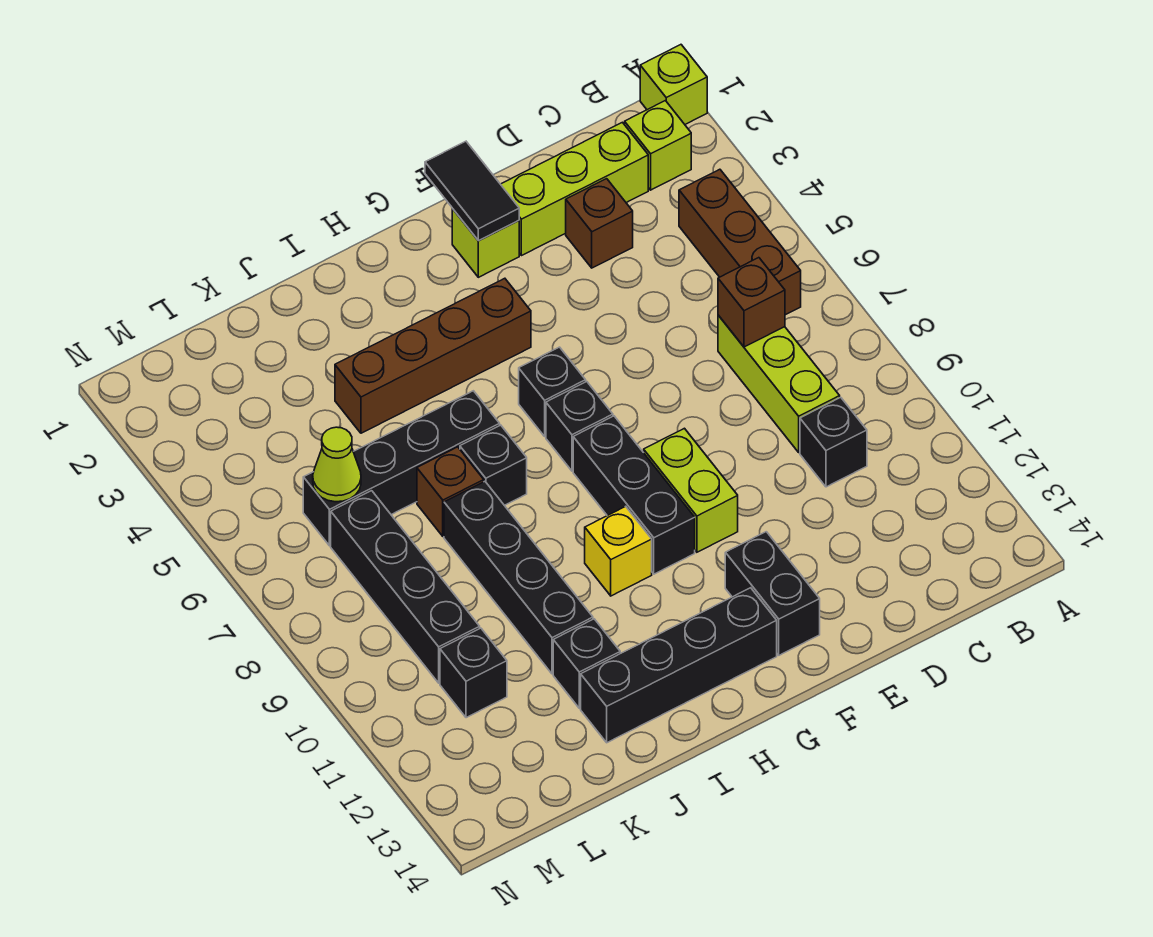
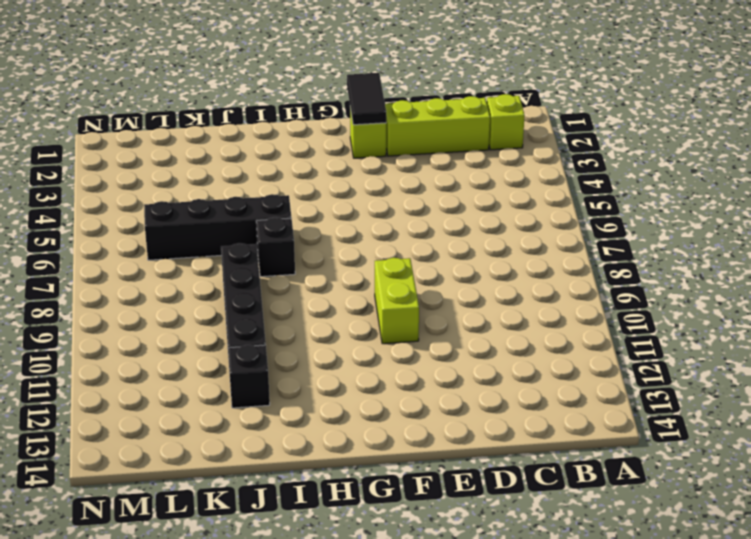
none -> lime 1x1 brick [640,45,707,124]
none -> brown 1x3 brick [679,169,801,315]
none -> lime 1x3 brick [718,315,840,452]

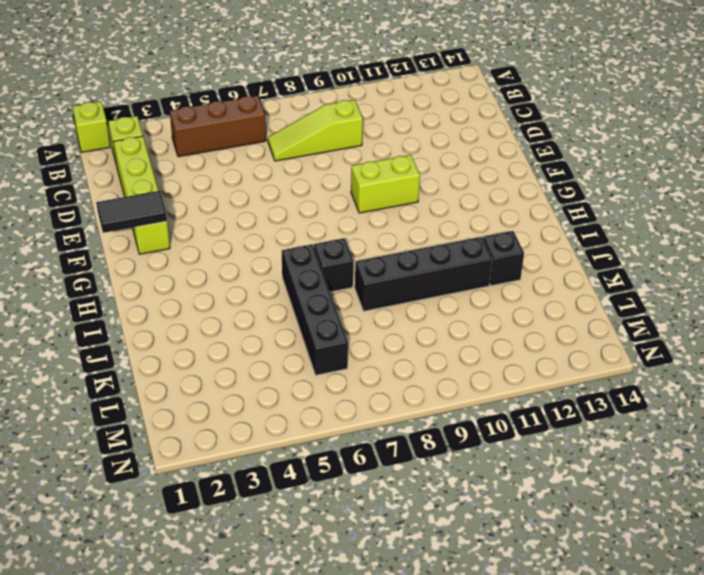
lime 1x3 slope [268,100,363,161] -> lime 1x3 brick [718,315,840,452]
none -> black 1x1 brick [800,397,867,487]
none -> brown 1x1 brick [566,179,633,268]
none -> black 1x2 brick [725,532,820,655]

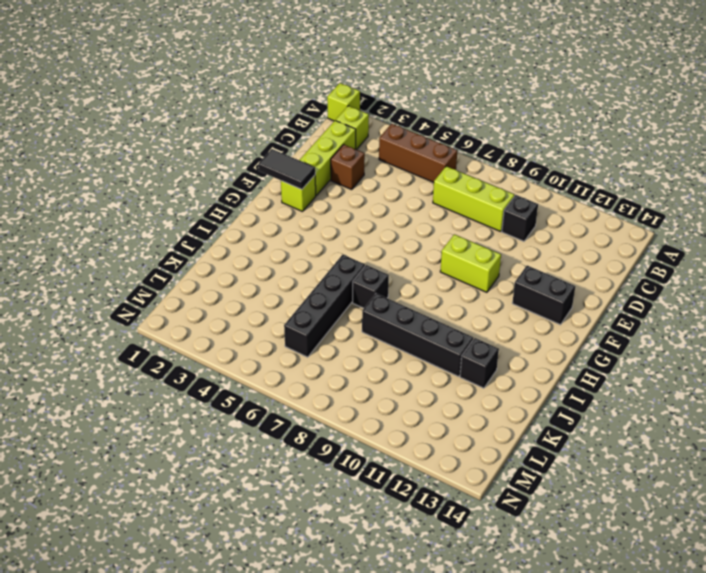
none -> brown 1x4 brick [335,278,531,433]
none -> black 1x1 brick [519,347,586,436]
none -> black 1x1 brick [546,382,613,471]

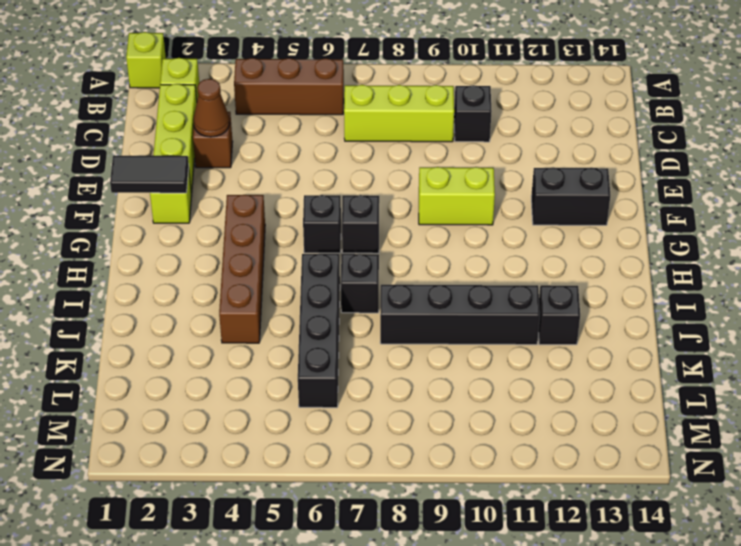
brown 1x1 cone [193,79,230,137] -> none
none -> black 1x3 brick [573,416,695,574]
none -> black 1x4 brick [581,588,777,743]
none -> yellow 1x1 brick [585,506,652,596]

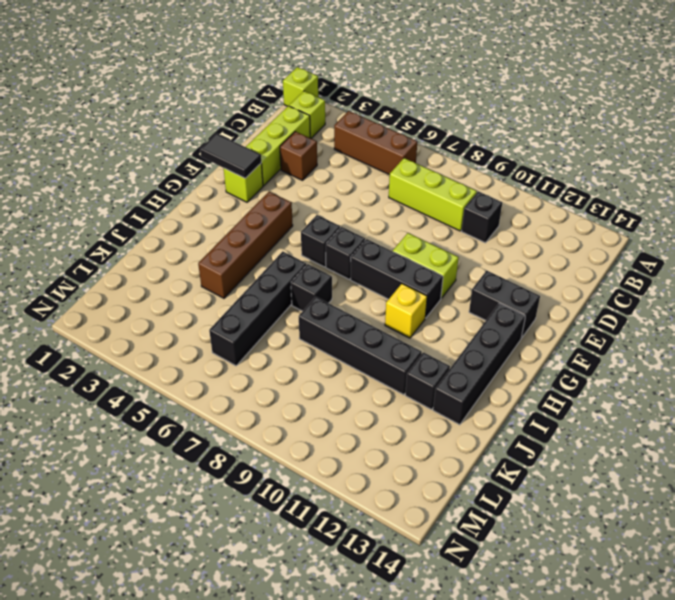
none -> brown 1x1 brick [417,447,484,536]
none -> black 1x4 brick [331,491,480,683]
none -> black 1x1 brick [440,628,507,718]

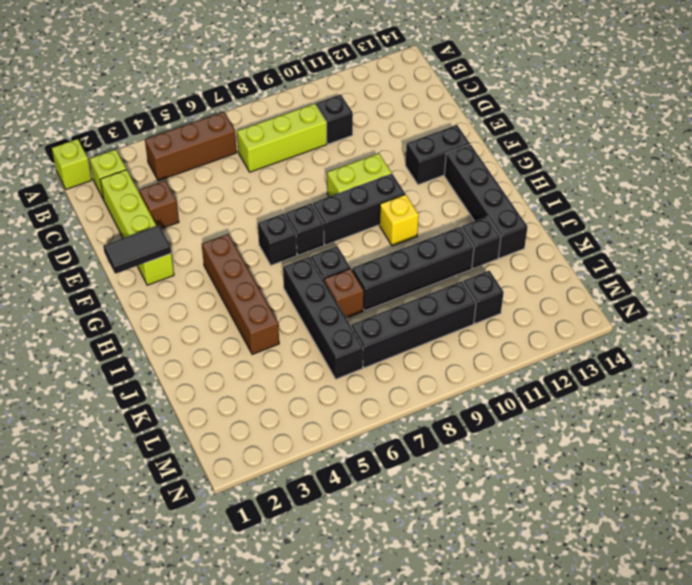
none -> brown 1x1 brick [718,258,785,347]
none -> lime 1x1 cone [313,427,361,502]

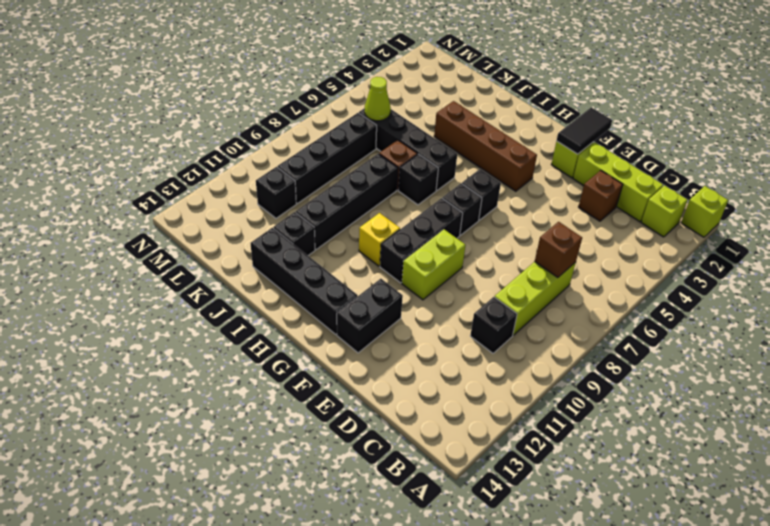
none -> brown 1x3 brick [679,169,801,315]

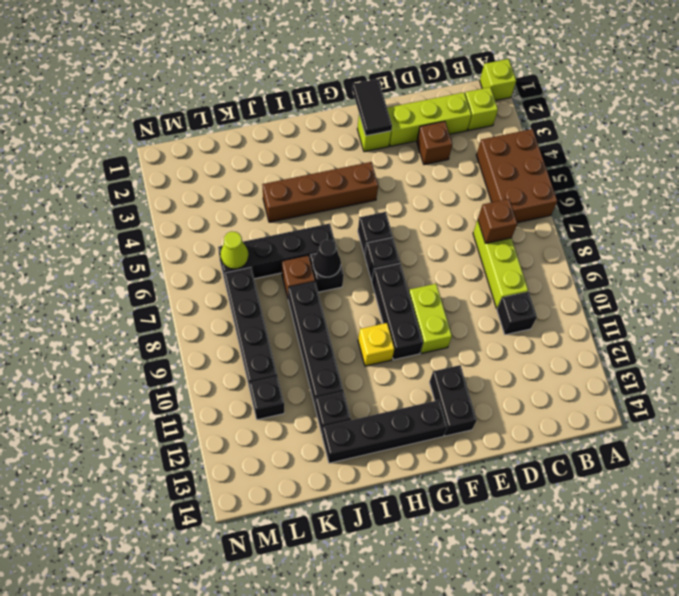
brown 2x3 brick [476,129,557,223] -> brown 1x3 brick [679,169,801,315]
black 1x1 cone [313,240,341,277] -> none

